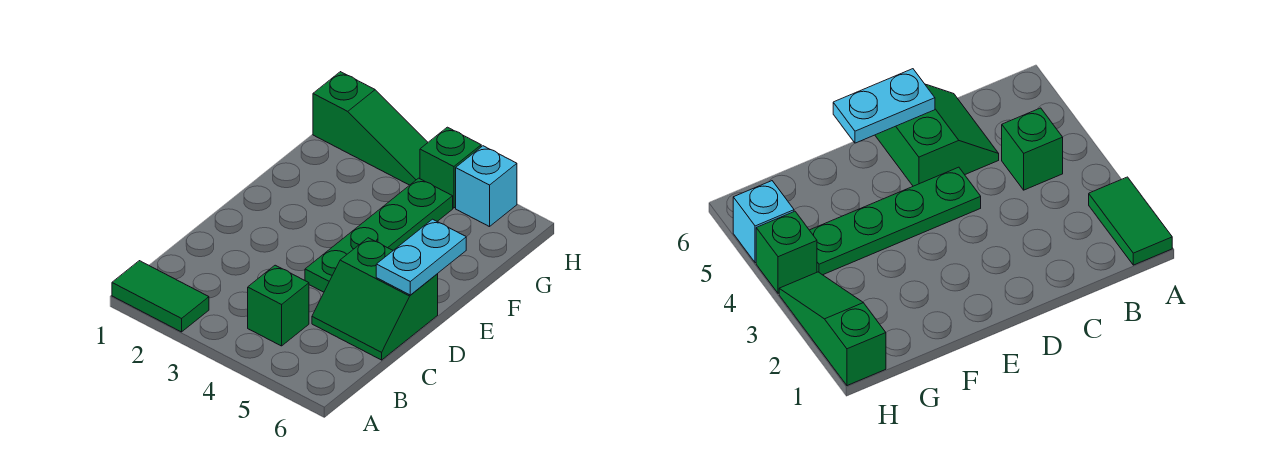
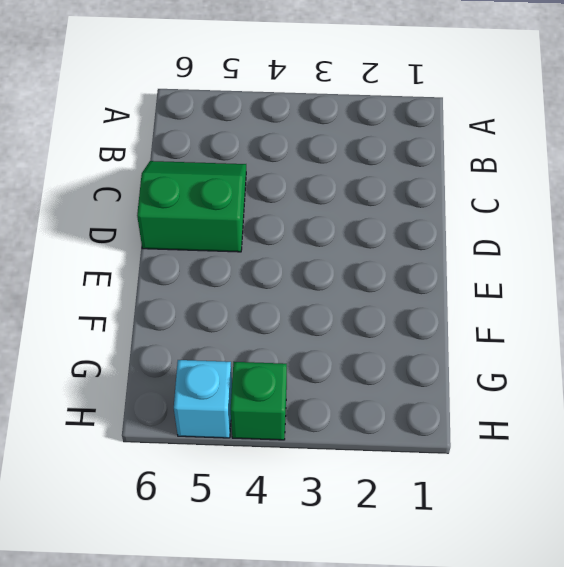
none -> green 1x2 tile [112,261,209,332]
none -> green 1x1 brick [248,265,309,346]

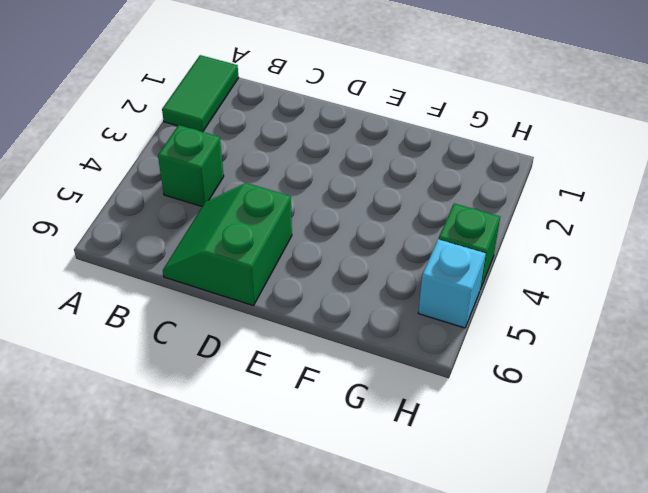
none -> green 1x4 plate [305,178,453,292]
none -> green 1x3 slope [313,72,428,185]

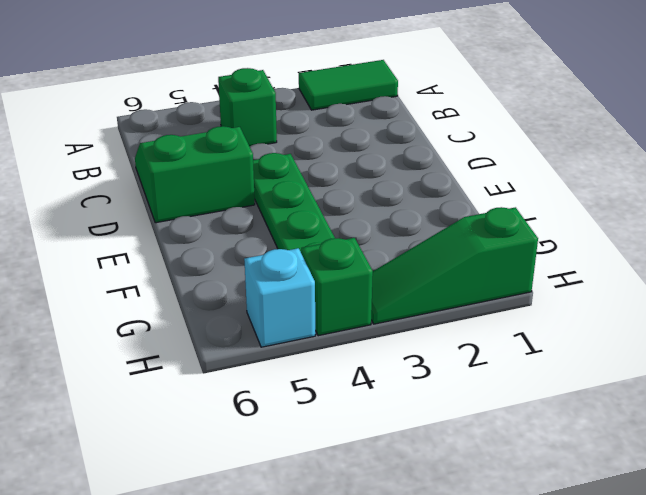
none -> cyan 1x2 plate [376,219,466,295]

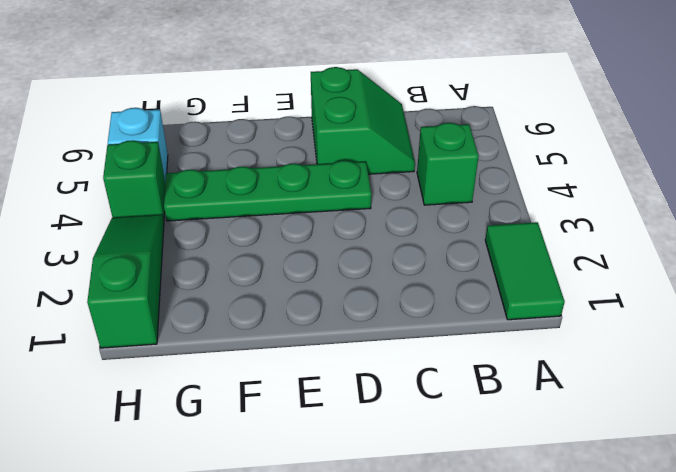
none -> cyan 1x2 plate [376,219,466,295]

